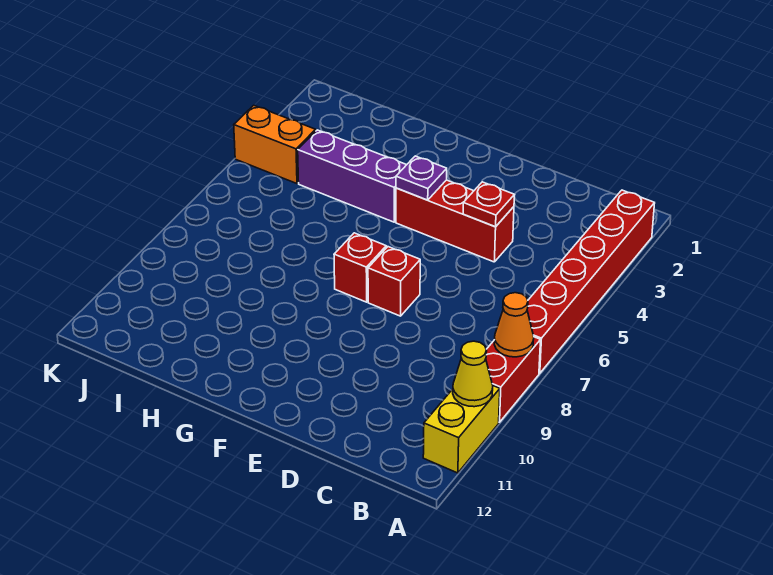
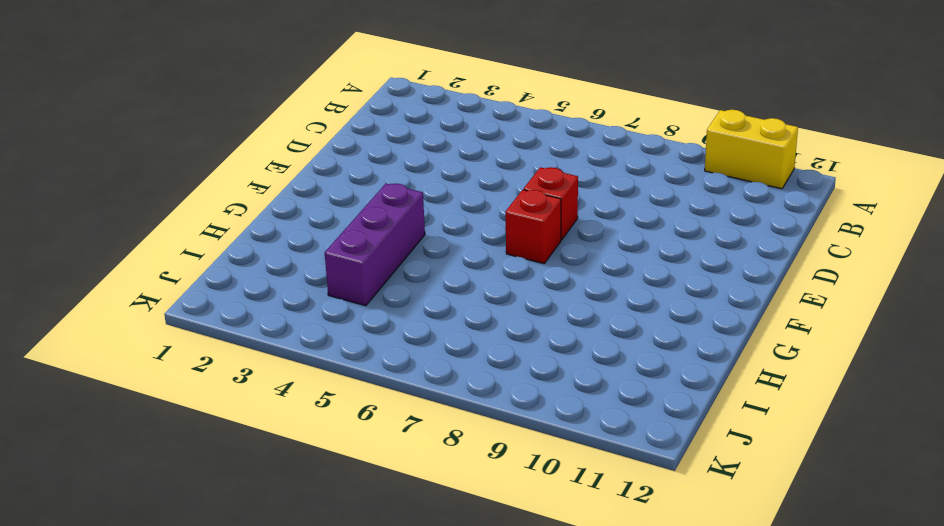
none -> red 1x6 brick [527,190,655,373]
none -> red 1x2 brick [486,337,541,422]
none -> red 1x3 brick [396,180,514,262]

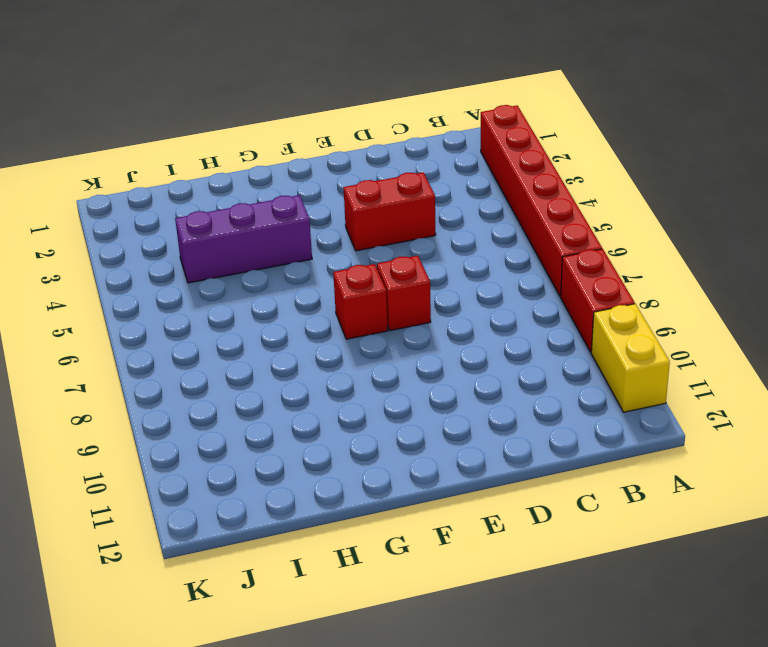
red 1x2 brick [343,172,436,251] -> red 1x3 brick [396,180,514,262]
none -> orange 1x2 brick [234,105,316,184]
none -> orange 1x1 cone [494,293,534,357]
none -> yellow 1x1 cone [453,341,493,407]

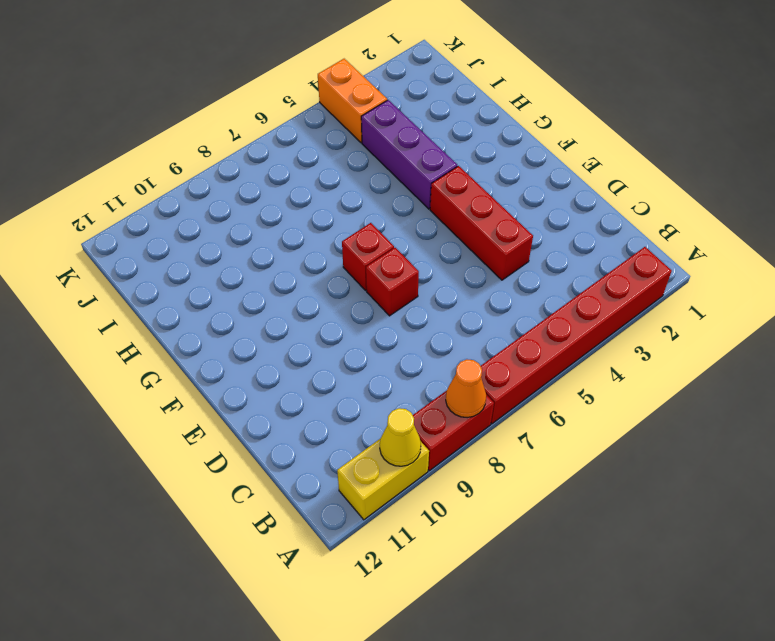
none -> red 1x1 plate [463,182,514,227]
none -> purple 1x1 plate [396,156,447,200]

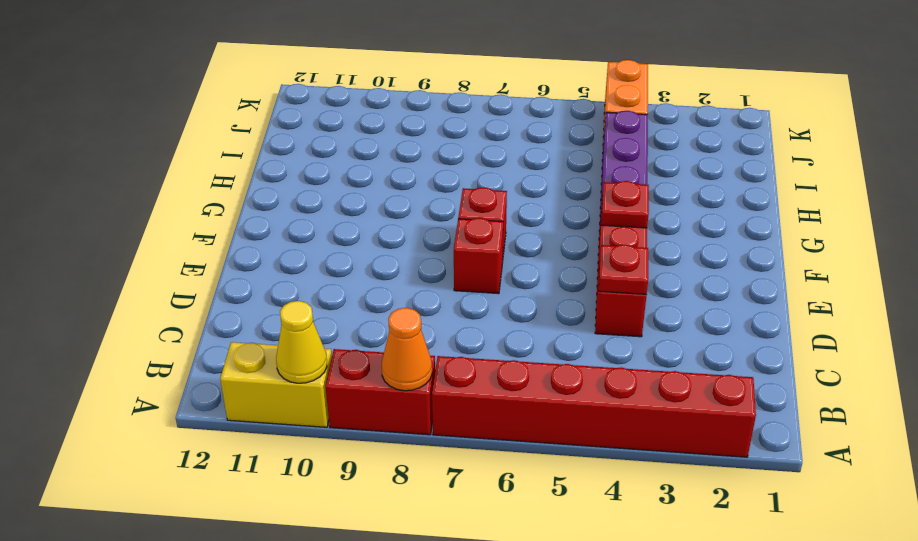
red 1x1 plate [601,181,649,228] -> purple 1x1 plate [396,156,447,200]

